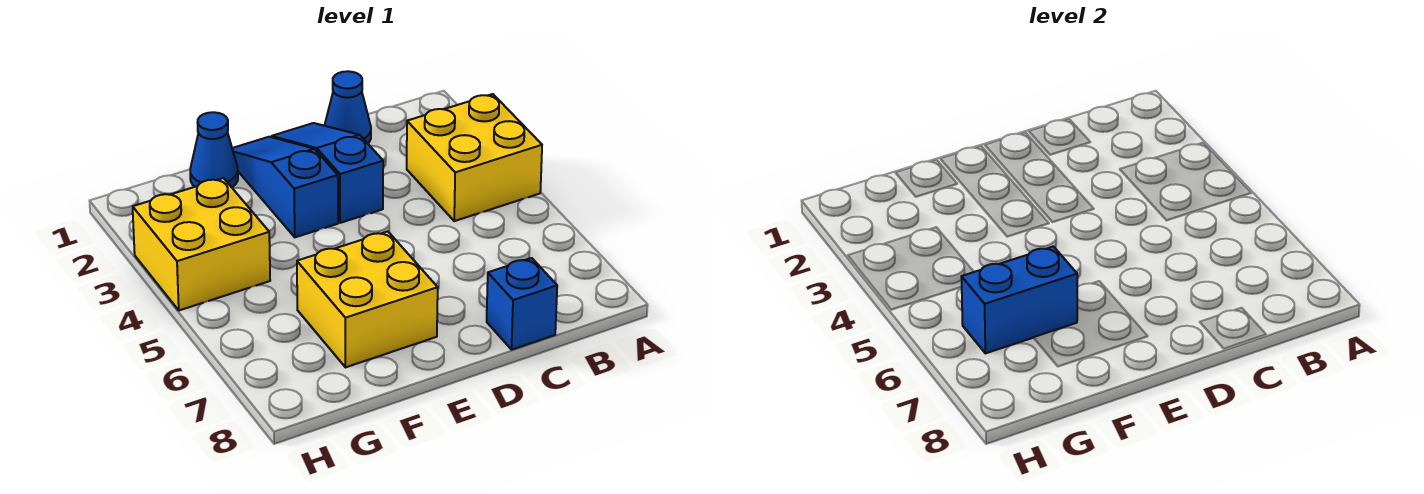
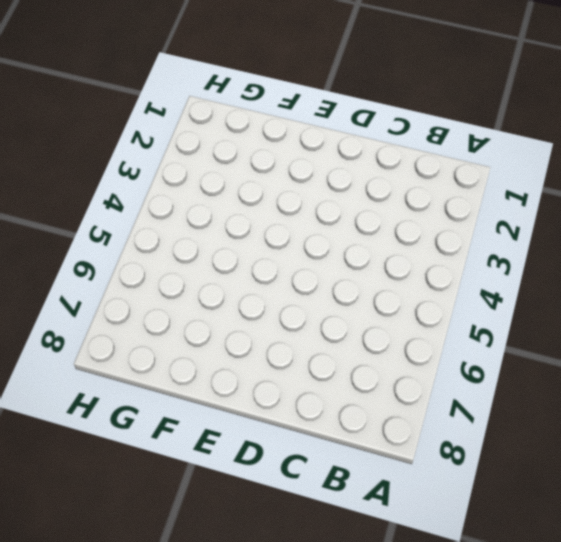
none -> yellow 2x2 brick [407,94,542,221]
none -> blue 1x1 cone [325,71,371,143]

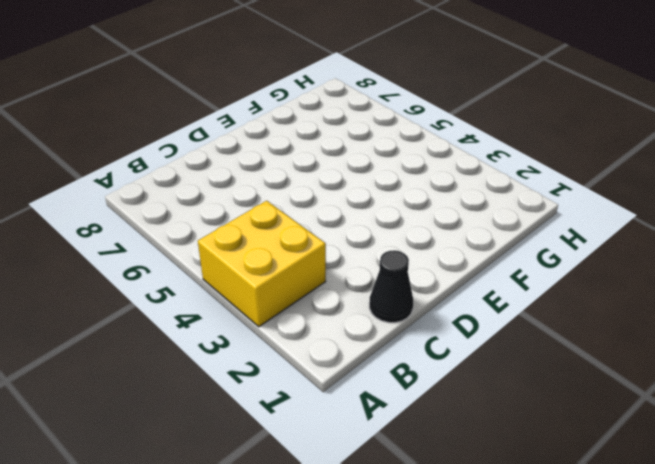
black 1x1 cone [369,250,413,323] -> blue 1x1 cone [325,71,371,143]
none -> blue 1x1 brick [487,258,557,349]
none -> blue 1x3 slope [272,123,383,223]

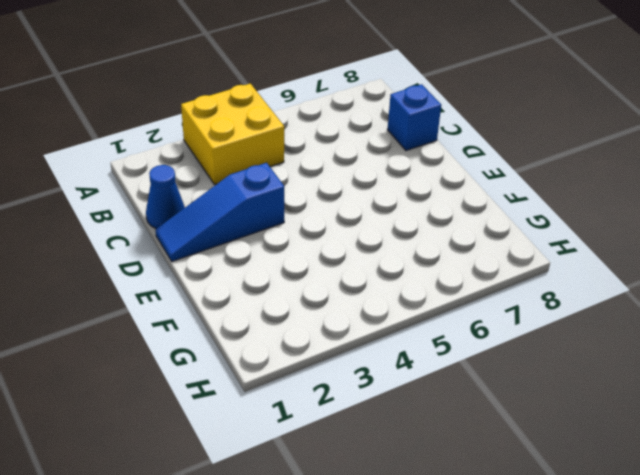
none -> blue 1x3 slope [232,137,338,237]
none -> yellow 2x2 brick [297,232,438,367]

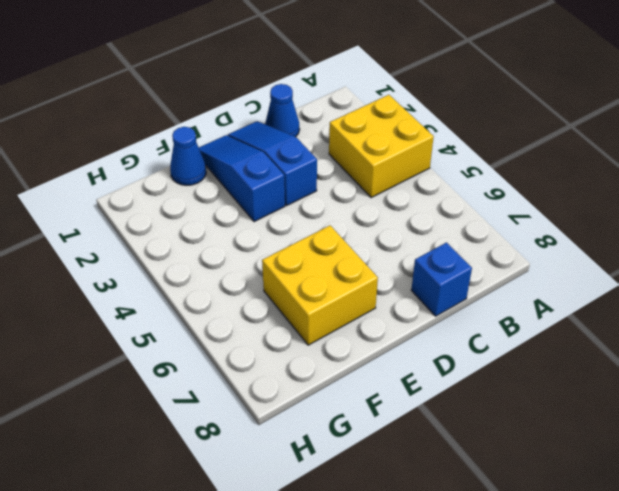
none -> yellow 2x2 brick [133,178,270,310]
none -> blue 1x2 brick [961,246,1077,353]

